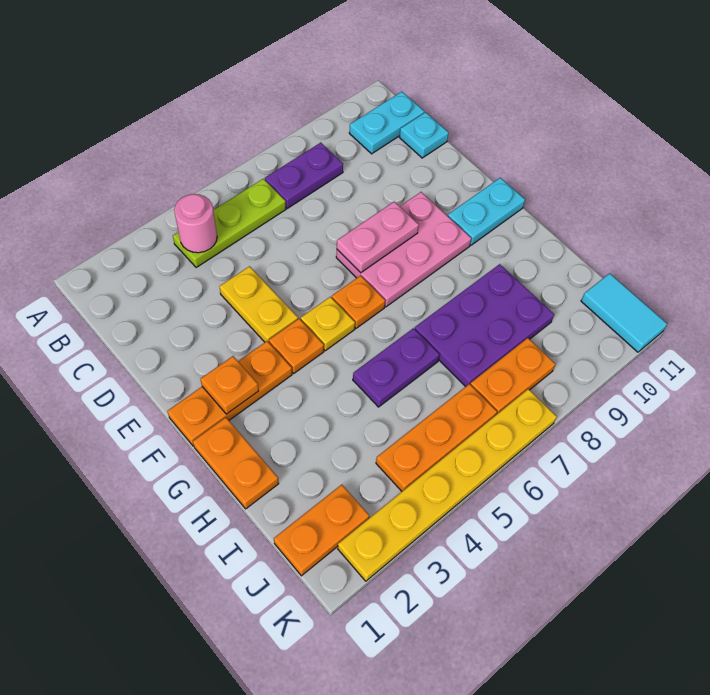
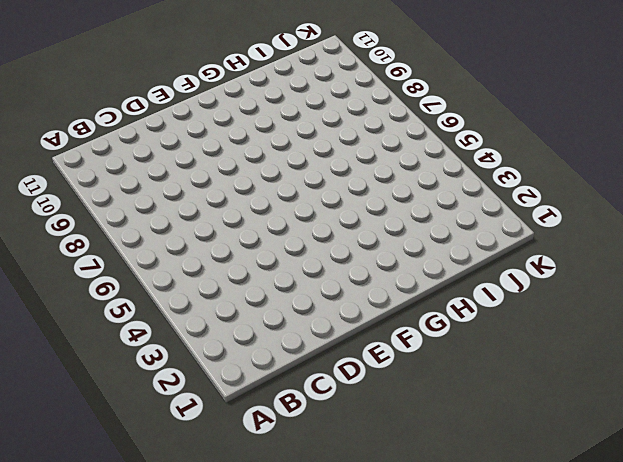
none -> lime 1x3 plate [173,179,286,268]
none -> purple 1x2 plate [265,143,343,208]
none -> cyan 1x2 plate [349,92,424,154]

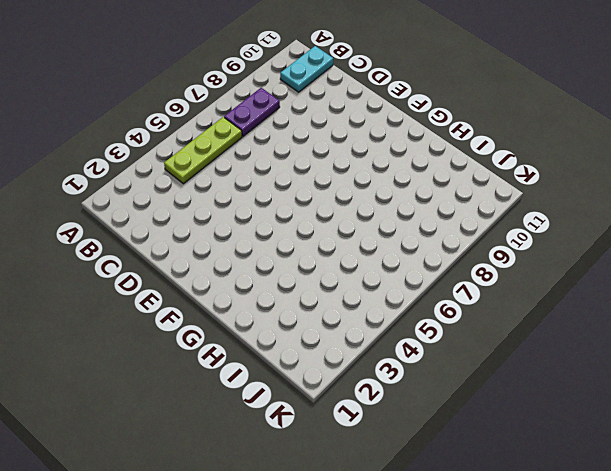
none -> cyan 1x1 plate [400,112,449,158]
none -> yellow 1x2 plate [219,266,298,342]
none -> pink 2x3 plate [336,192,471,307]

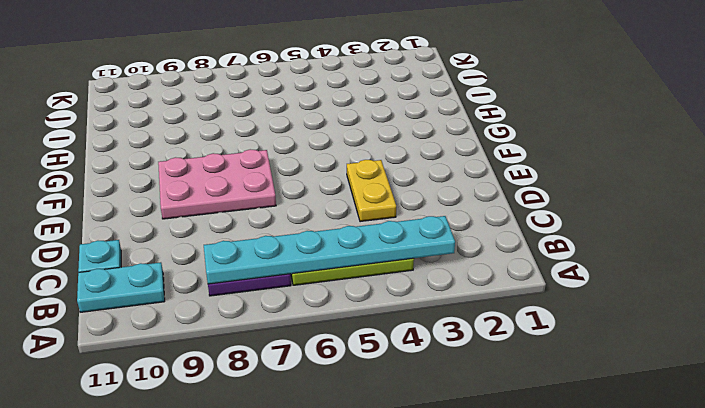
cyan 1x6 plate [204,216,455,284] -> pink 1x1 round brick [174,194,217,253]
none -> orange 1x3 plate [168,341,292,446]
none -> orange 1x1 plate [269,319,324,373]
none -> yellow 1x1 plate [301,297,355,351]

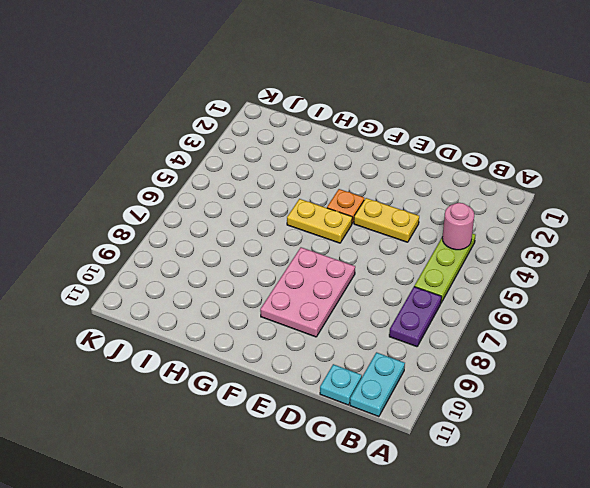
yellow 1x2 plate [287,199,352,243] -> yellow 1x1 plate [301,297,355,351]
none -> orange 1x3 plate [168,341,292,446]
none -> orange 1x1 plate [332,276,385,328]
none -> cyan 1x2 plate [448,178,525,245]

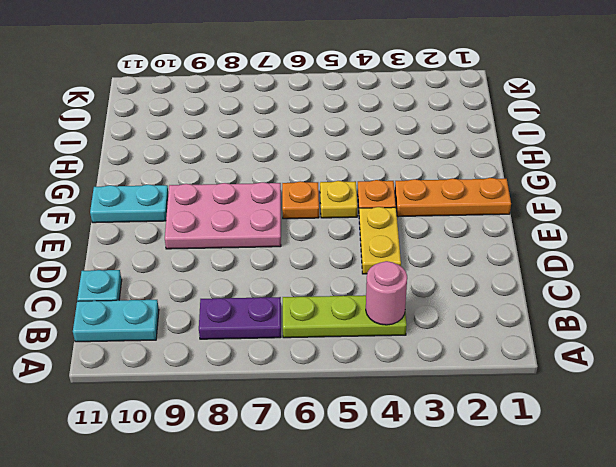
none -> orange 1x2 plate [193,417,279,509]
none -> purple 1x2 plate [353,328,440,407]
none -> purple 2x3 plate [415,264,554,387]

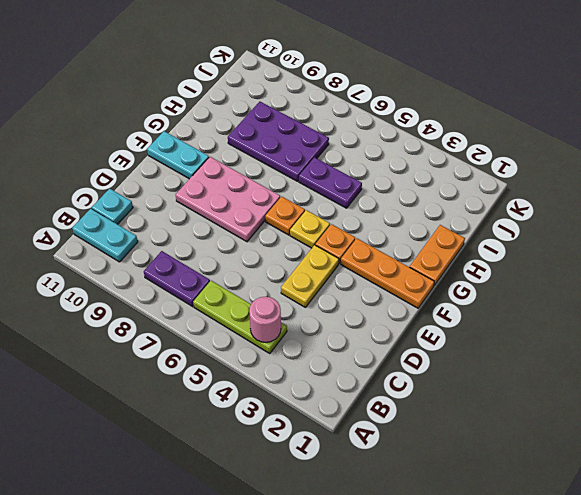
none -> orange 1x2 plate [274,485,369,576]
none -> orange 1x3 plate [376,384,497,491]
none -> orange 1x2 plate [470,338,555,415]

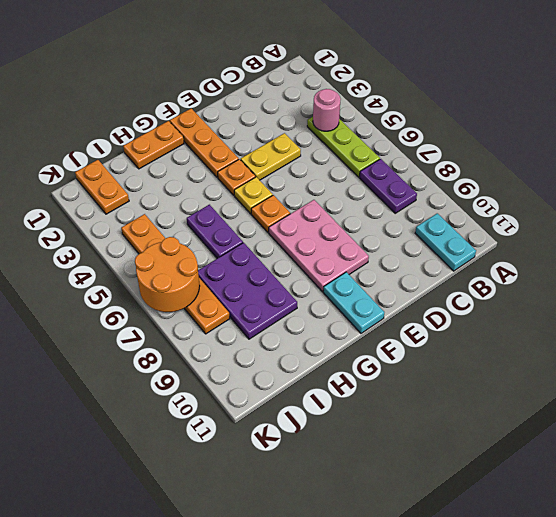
orange 2x2 round brick [135,237,200,312] -> none
none -> cyan 1x1 plate [400,112,449,158]
none -> cyan 1x2 tile [581,273,667,352]
none -> yellow 1x6 plate [338,389,557,581]

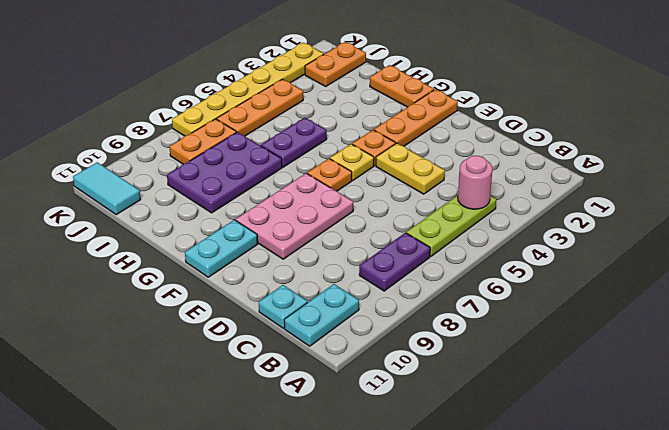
none -> pink 1x2 plate [337,202,419,273]
none -> orange 1x1 plate [201,356,259,414]

